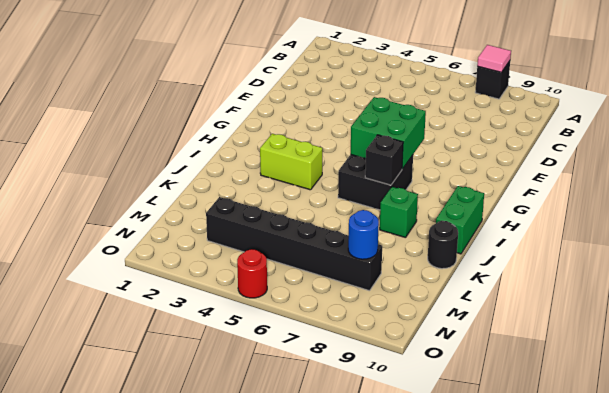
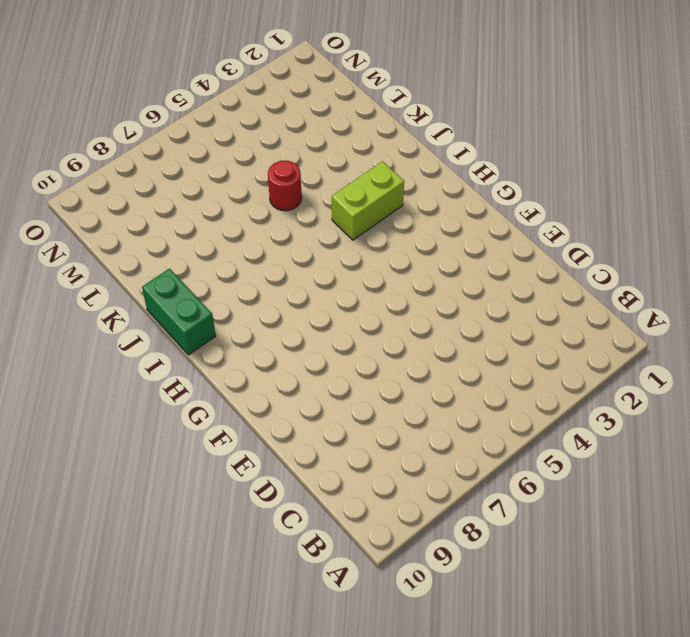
red 1x1 round brick [268,160,302,211] -> red 1x1 round brick moved to [237,249,267,298]
none -> black 1x1 brick [475,61,510,99]
none -> black 2x2 brick [338,155,413,210]
none -> green 1x1 brick [380,187,418,238]

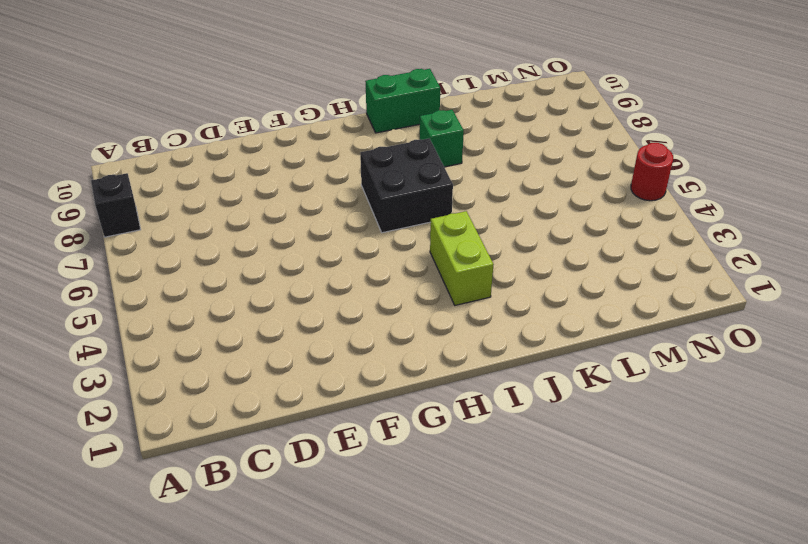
none -> black 1x1 round brick [428,221,458,269]
none -> black 1x6 brick [206,197,382,291]
none -> pink 1x1 tile [477,45,511,72]

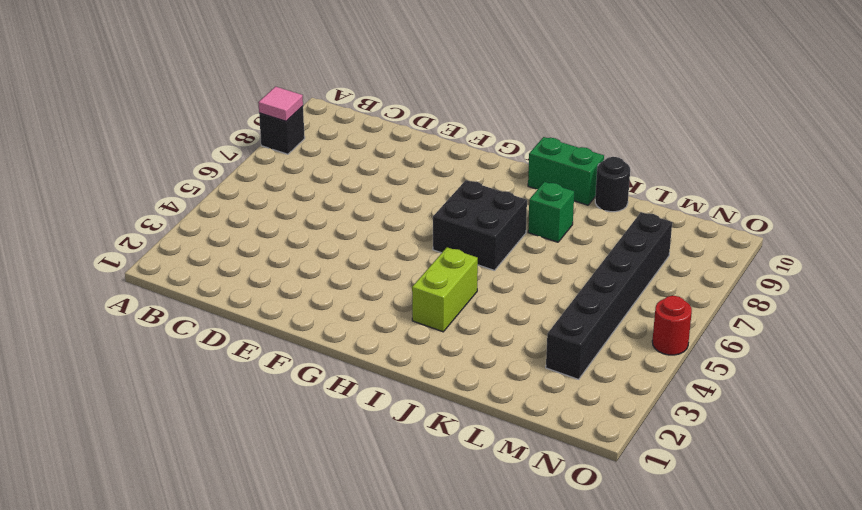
none -> green 2x2 brick [351,97,426,169]
none -> black 1x1 brick [365,135,403,185]
none -> blue 1x1 round brick [348,210,379,259]

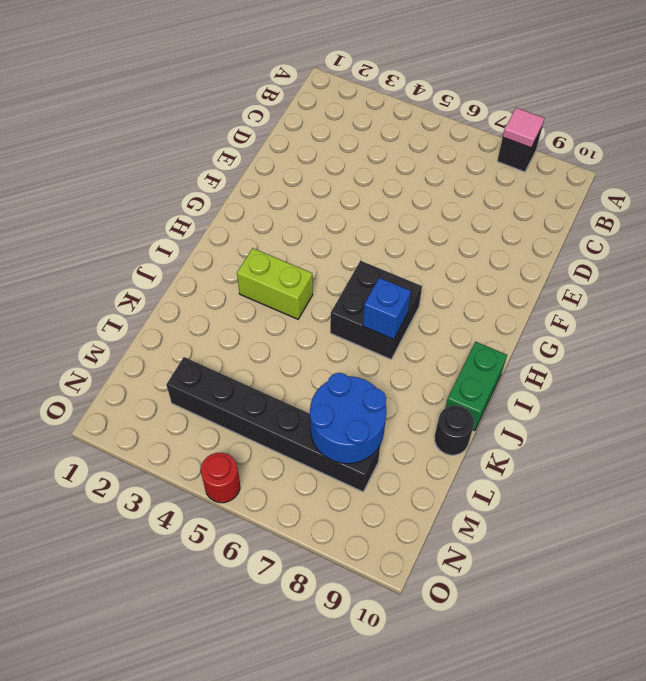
blue 1x1 brick [363,278,411,339] -> black 1x1 brick [365,135,403,185]
blue 2x2 round brick [310,373,386,464] -> blue 1x1 round brick [348,210,379,259]
none -> green 1x1 brick [380,187,418,238]
none -> green 2x2 brick [351,97,426,169]

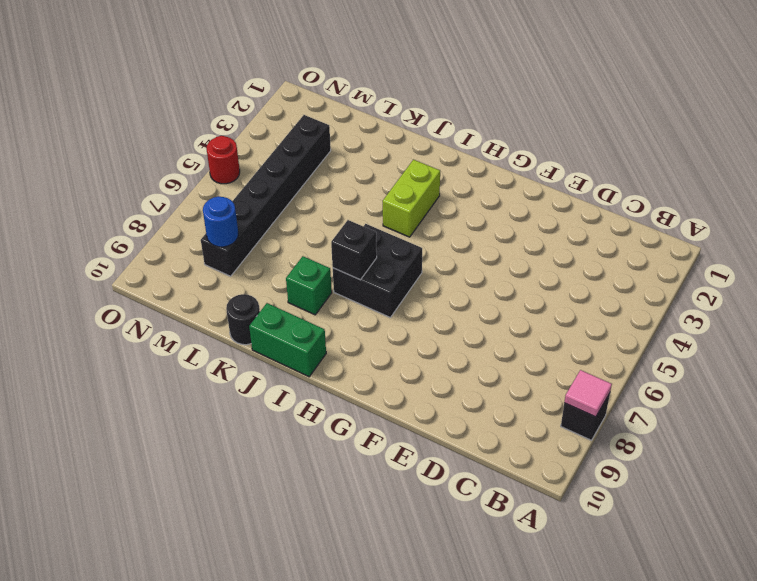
none -> green 2x2 brick [351,97,426,169]

